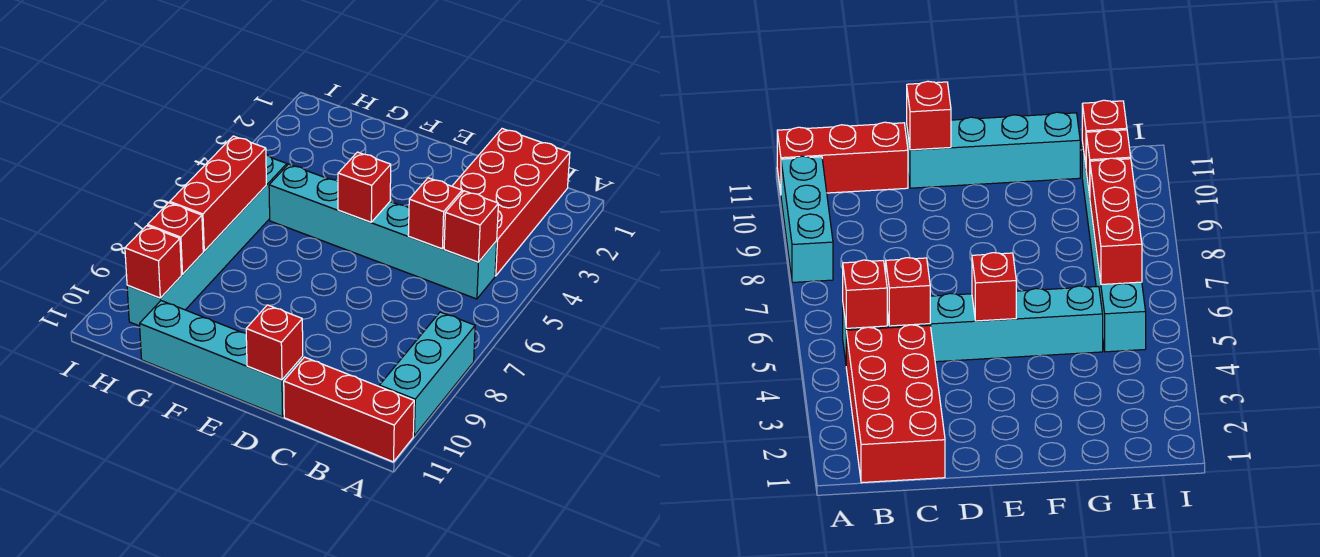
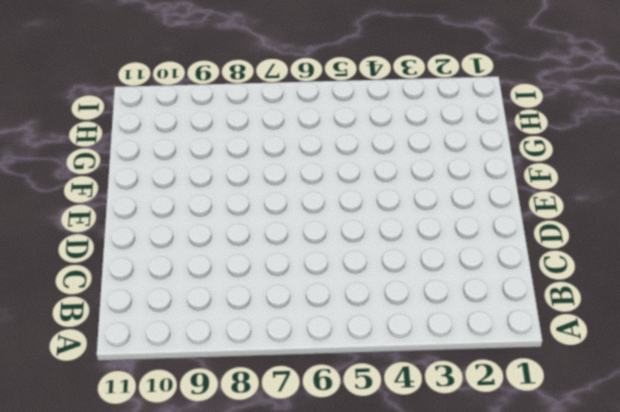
none -> cyan 1x3 brick [379,312,475,436]
none -> red 1x3 brick [284,357,414,462]
none -> red 2x4 brick [452,129,570,276]

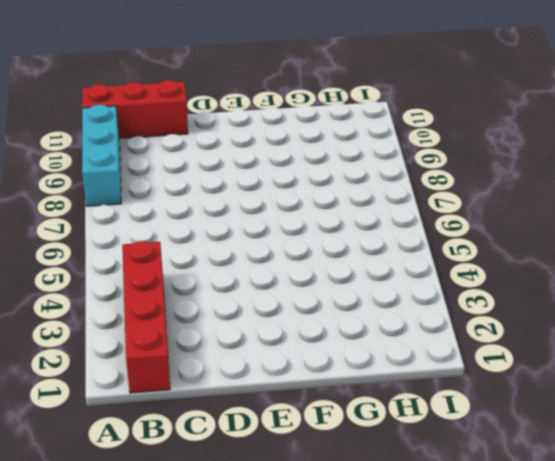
red 1x4 brick [122,241,170,393] -> red 2x4 brick [452,129,570,276]
none -> cyan 1x6 brick [269,164,497,299]
none -> cyan 1x4 brick [140,301,303,417]
none -> cyan 1x6 brick [127,155,287,326]

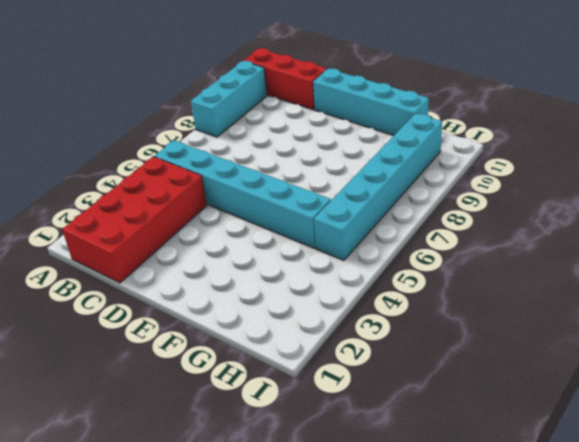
none -> red 1x1 brick [444,191,498,262]
none -> red 1x1 brick [408,178,462,249]
none -> red 1x1 brick [246,305,303,380]

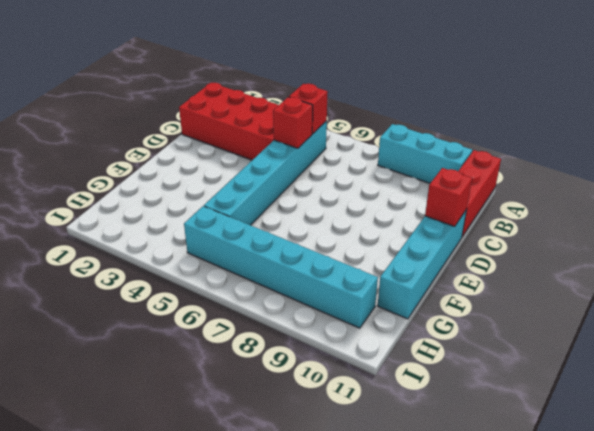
none -> red 1x1 brick [338,152,391,222]
none -> red 1x3 brick [170,136,266,251]
none -> red 1x1 brick [148,203,203,274]

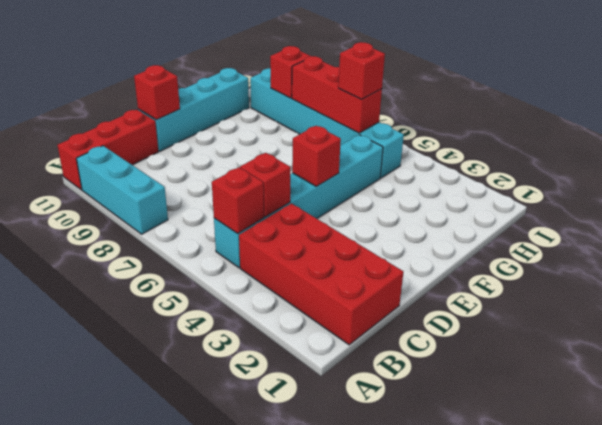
red 1x1 brick [338,42,385,99] -> red 1x1 brick moved to [125,226,181,298]

